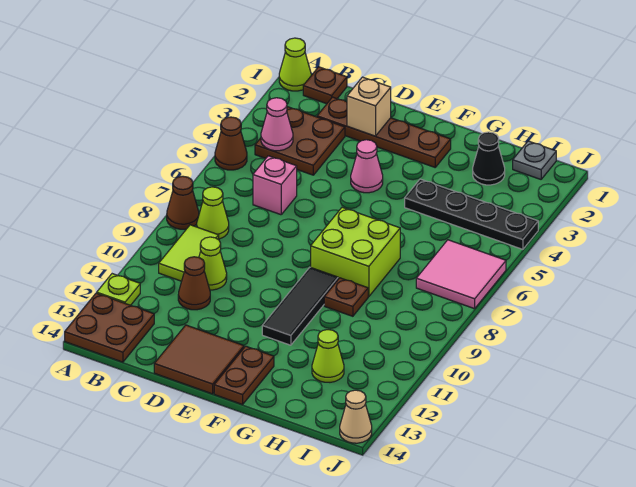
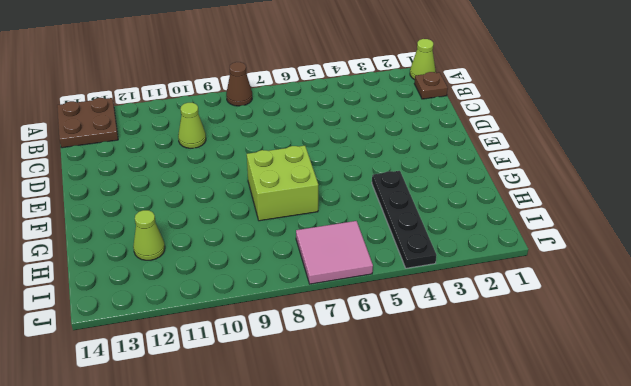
none -> brown 1x1 cone [215,117,247,170]
none -> lime 1x1 plate [97,274,140,305]
none -> brown 2x2 plate [255,107,345,175]

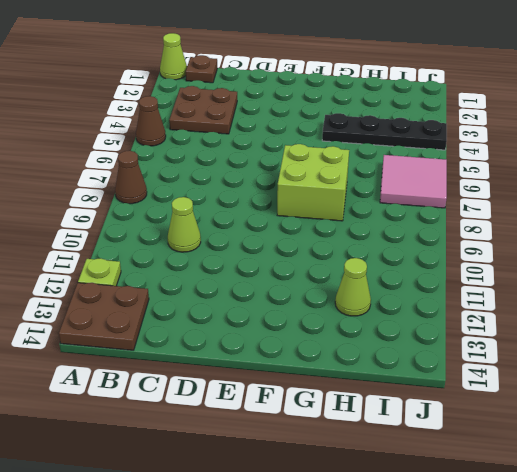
none -> lime 1x1 cone [197,187,229,239]
none -> lime 1x2 tile [159,225,219,281]
none -> brown 1x4 plate [317,97,451,167]

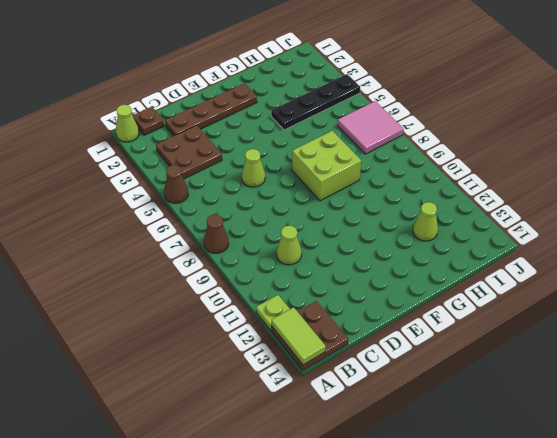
lime 1x2 tile [272,307,326,365] -> lime 1x2 tile moved to [159,225,219,281]
lime 1x1 cone [242,149,265,187] -> lime 1x1 cone moved to [197,187,229,239]
none -> pink 1x1 brick [253,156,297,215]
none -> brown 1x1 cone [178,257,210,310]
none -> brown 2x2 tile [154,325,244,394]

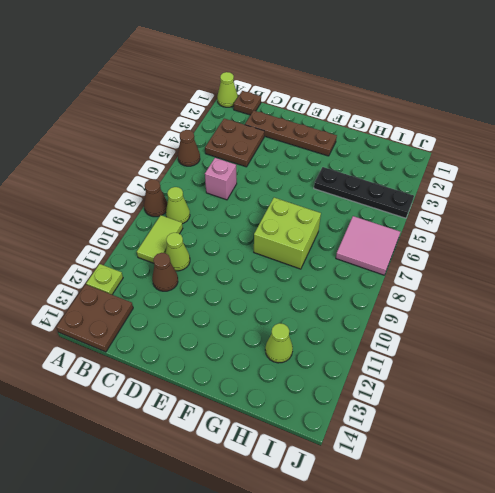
none -> brown 2x2 tile [154,325,244,394]
none -> pink 1x1 cone [351,140,383,193]
none -> black 1x3 tile [262,267,338,345]

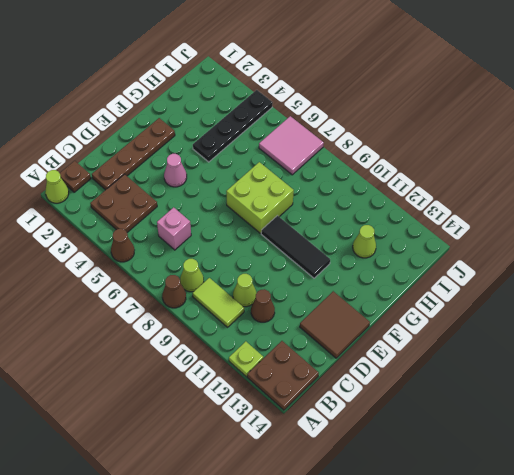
none -> brown 1x2 plate [214,346,274,405]
none -> brown 1x1 plate [324,278,368,316]
none -> black 1x1 cone [473,132,505,185]

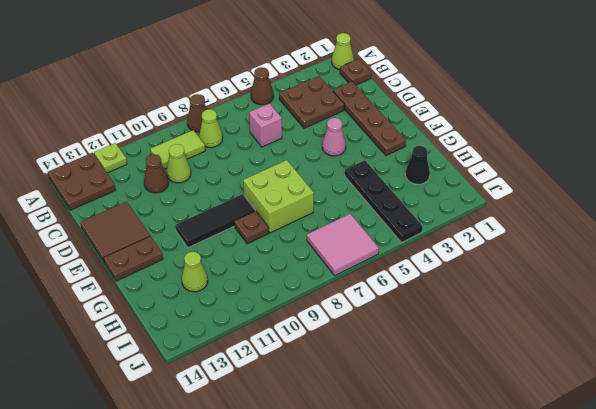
none -> grey 1x1 plate [513,141,556,179]
none -> tan 1x1 cone [340,390,372,443]
none -> pink 1x1 cone [261,98,293,151]

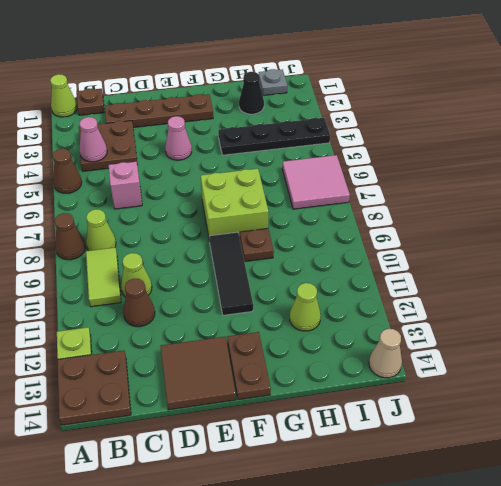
none -> tan 1x1 brick [347,77,391,136]

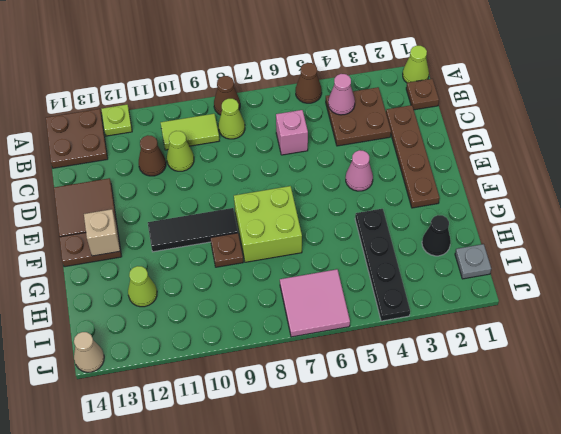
tan 1x1 brick [84,209,120,256] -> tan 1x1 brick moved to [347,77,391,136]

